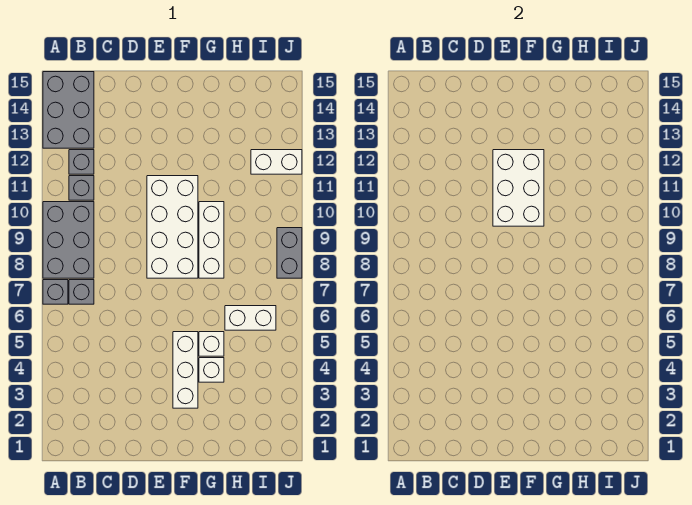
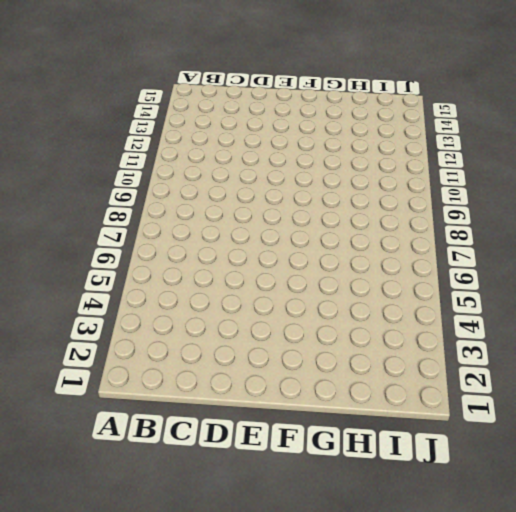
none -> grey 1x1 brick [43,280,68,304]
none -> grey 2x3 brick [43,202,94,278]
none -> grey 2x3 brick [43,72,94,148]

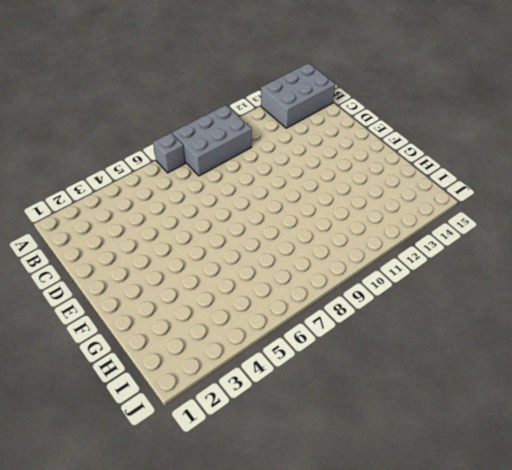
none -> grey 1x1 brick [69,280,94,304]
none -> grey 1x1 brick [69,176,94,200]
none -> grey 1x1 brick [69,150,94,174]

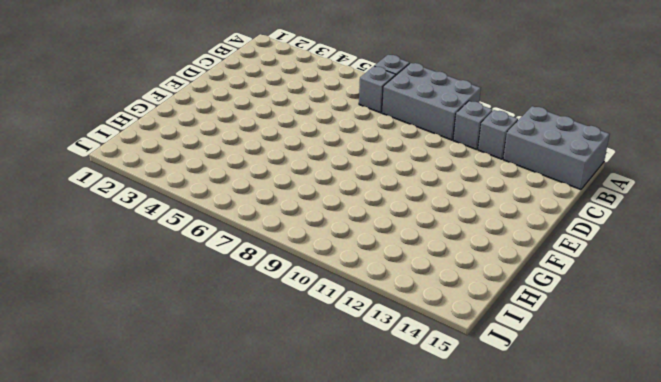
none -> white 2x4 brick [147,176,198,278]
none -> white 1x3 brick [173,332,198,408]
none -> white 1x1 brick [199,358,224,382]

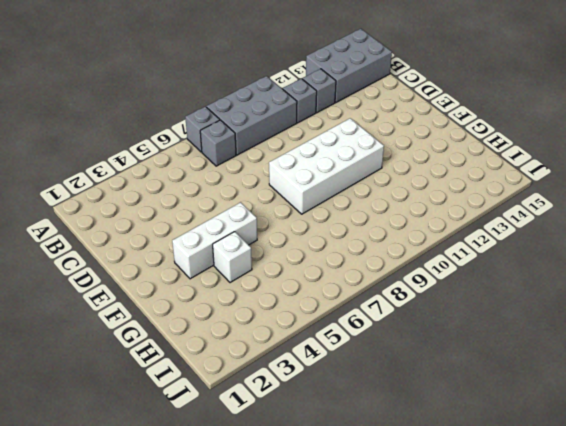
none -> white 1x1 brick [199,332,224,356]
none -> white 1x3 brick [199,202,224,278]
none -> white 1x2 brick [225,306,276,330]

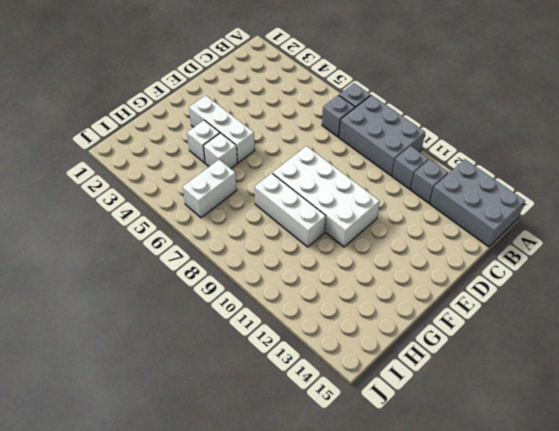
none -> white 1x2 brick [251,150,302,174]
none -> grey 1x2 brick [277,228,302,278]
none -> white 2x3 brick [493,150,544,226]

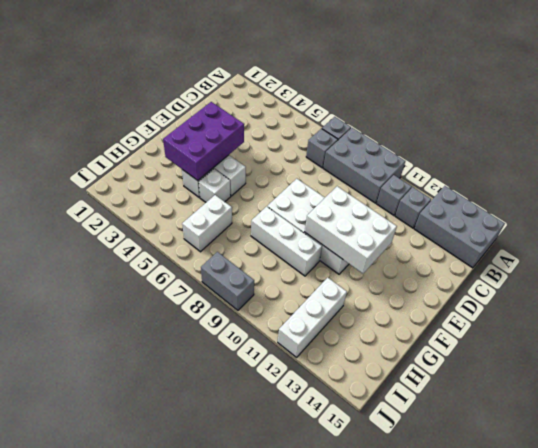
purple 2x3 brick [163,102,244,181] -> none
white 1x3 brick [278,278,347,357] -> white 1x2 brick [251,150,302,174]

